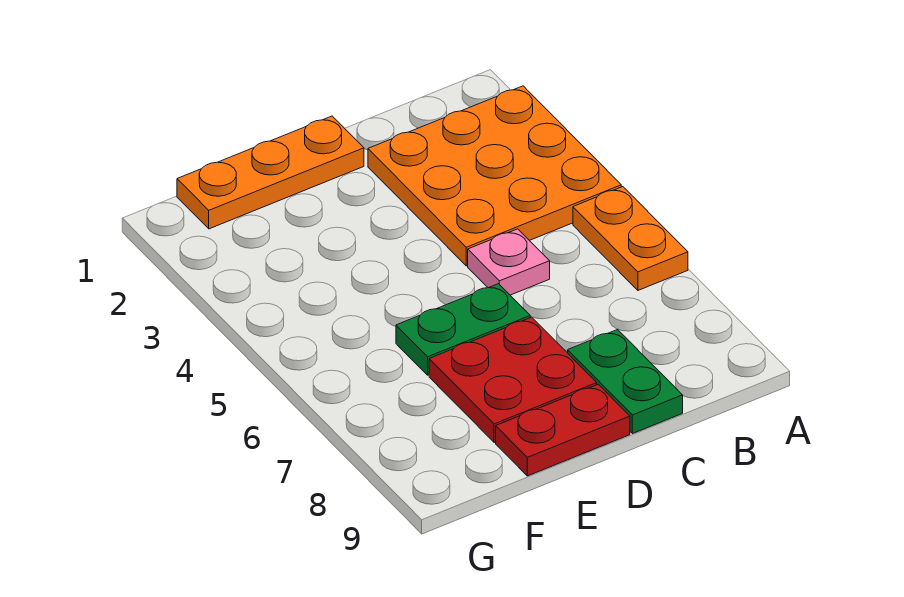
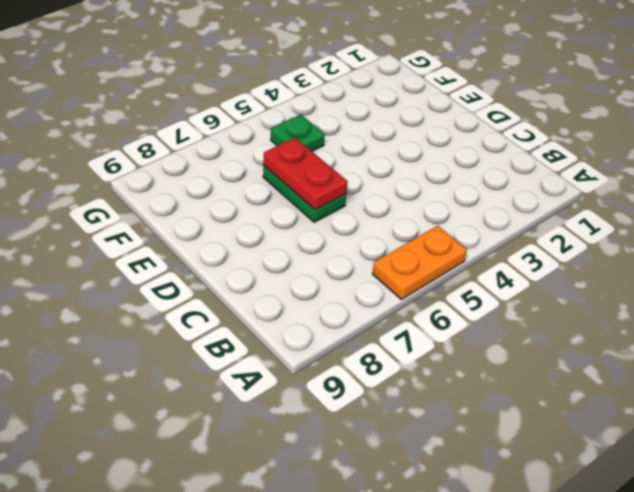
red 1x2 plate [263,138,348,210] -> red 1x2 plate moved to [496,384,630,476]
green 1x1 plate [271,114,325,151] -> none
none -> orange 3x3 plate [368,86,621,266]
none -> pink 1x1 plate [468,229,550,295]

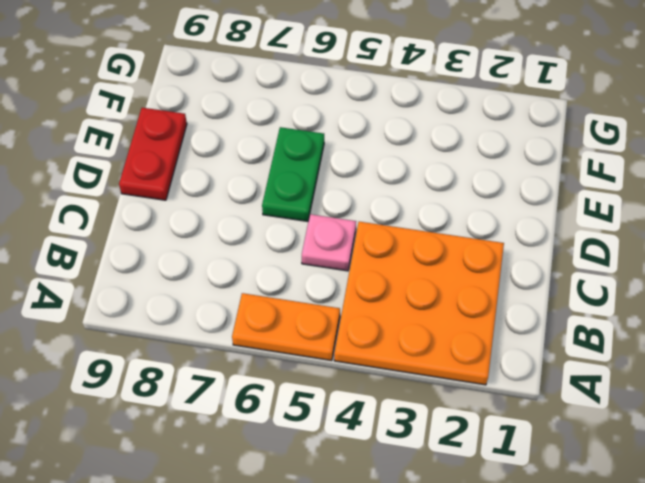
none -> green 1x2 plate [568,329,683,434]
none -> orange 1x3 plate [177,116,364,229]

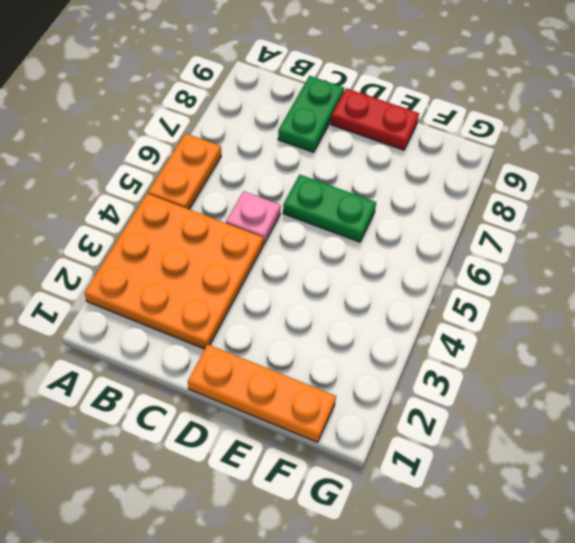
none -> red 2x2 plate [429,317,597,442]

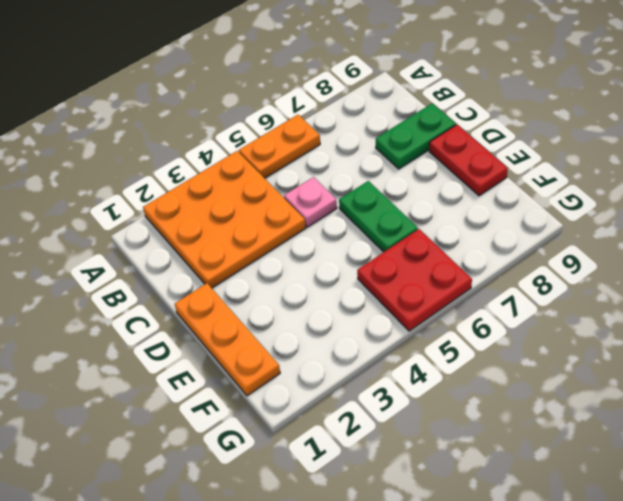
red 2x2 plate [357,229,472,331] -> red 2x2 plate moved to [429,317,597,442]

